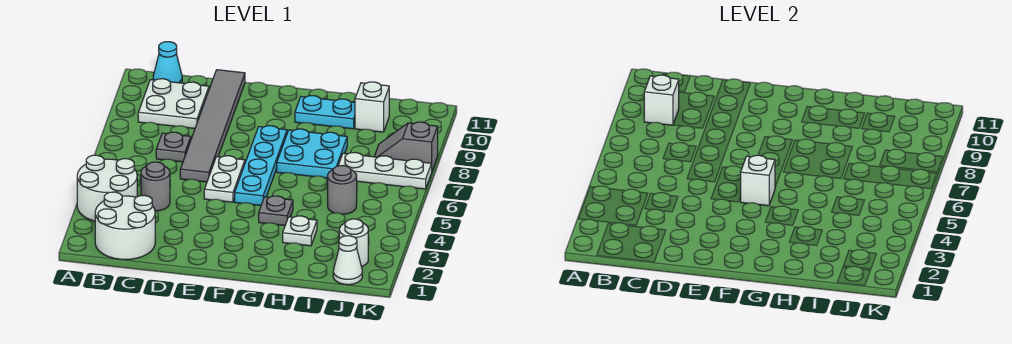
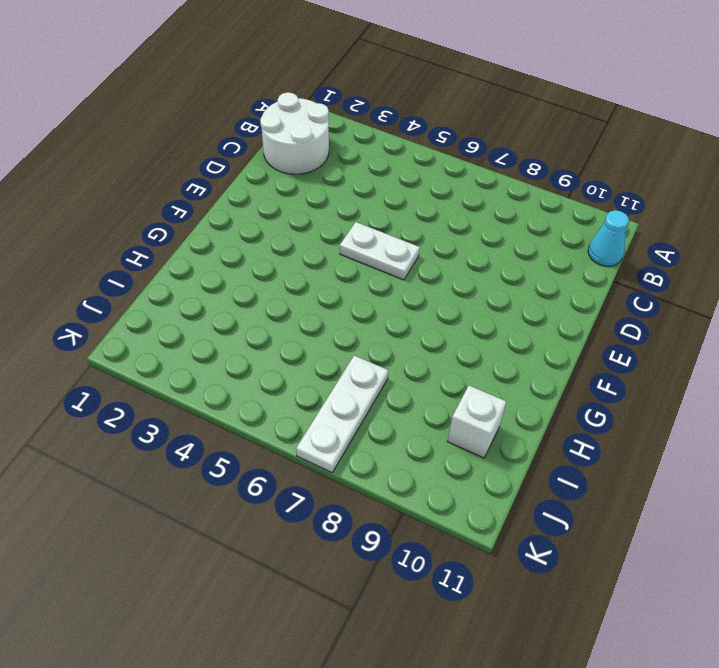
none -> white 2x2 round brick [77,155,137,221]
none -> white 2x2 plate [138,79,209,128]
none -> grey 1x1 round brick [141,162,170,211]

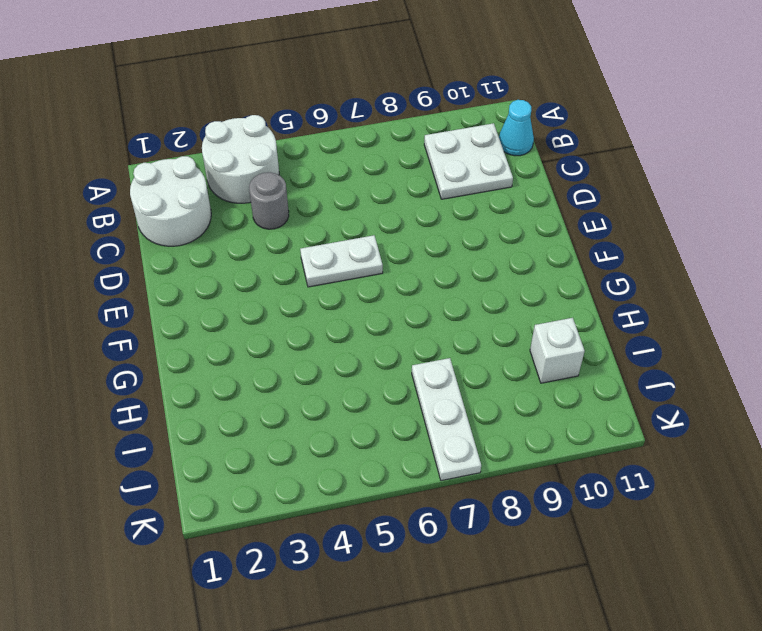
none -> grey 1x1 plate [156,132,191,162]
none -> grey 1x6 tile [180,70,245,182]
none -> cyan 1x4 plate [235,126,287,205]

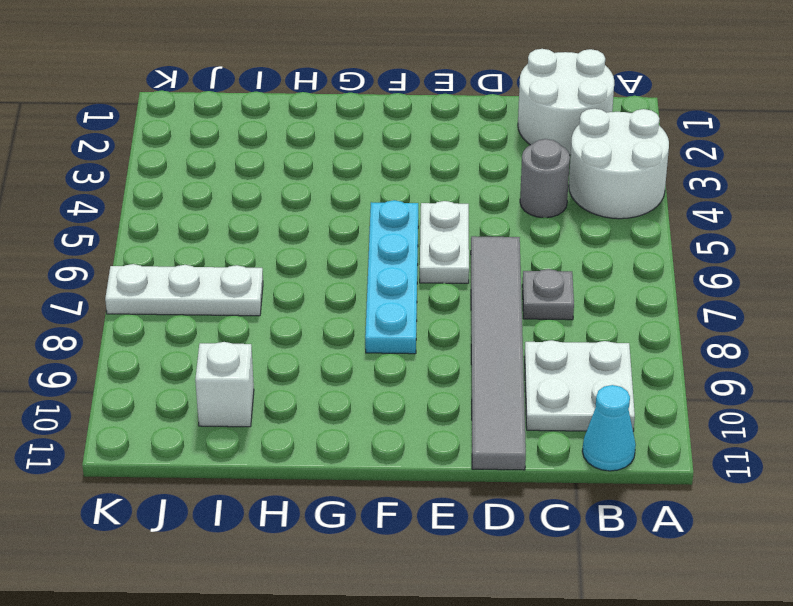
none -> grey 1x1 plate [259,196,293,225]
none -> cyan 2x2 plate [277,129,347,178]
none -> cyan 1x2 plate [295,96,355,129]

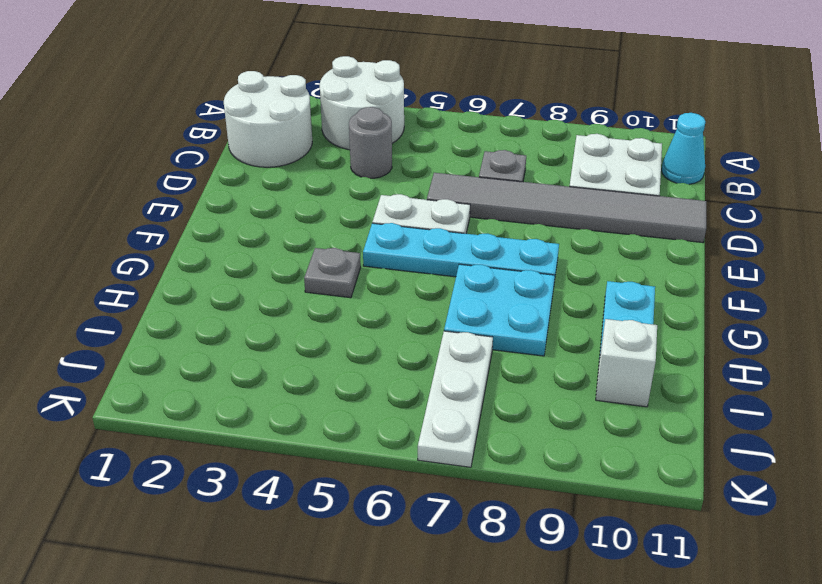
none -> white 1x1 plate [283,216,317,246]
none -> grey 1x1 round brick [328,166,357,214]
none -> white 1x1 cone [333,236,362,285]

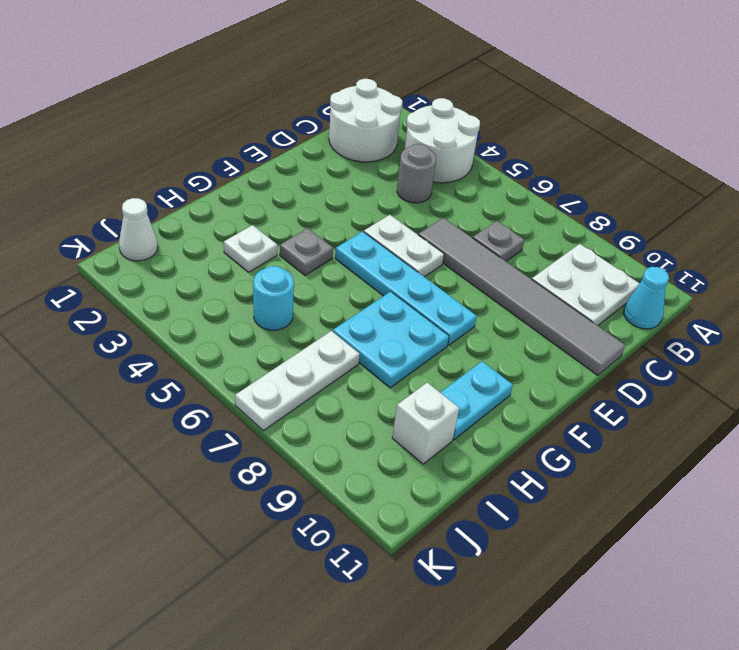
cyan 1x1 round brick [253,266,294,330] -> grey 1x1 round brick [328,166,357,214]
none -> white 1x1 round brick [339,219,368,267]
none -> grey 1x2 slope [374,122,438,170]
none -> white 1x1 brick [644,75,679,125]

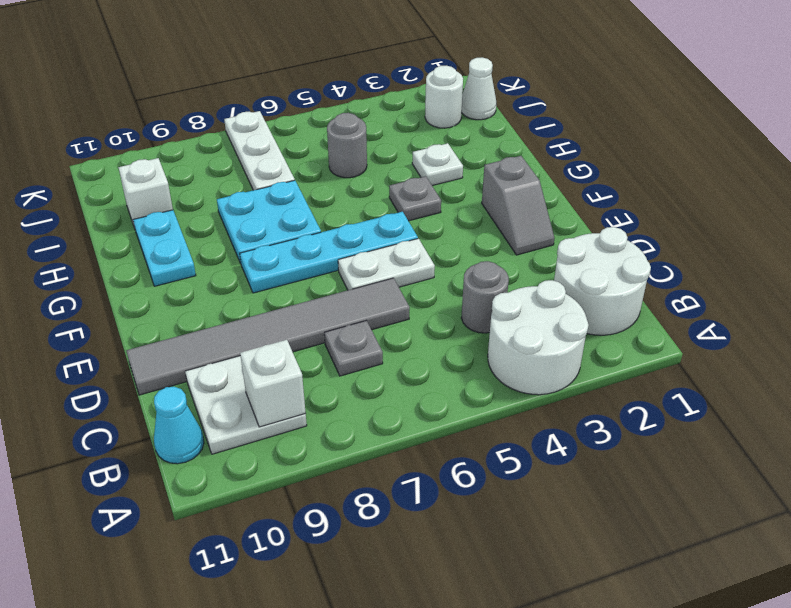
grey 1x2 slope [482,156,554,255] -> grey 1x2 slope moved to [374,122,438,170]
none -> white 1x1 brick [741,155,775,206]

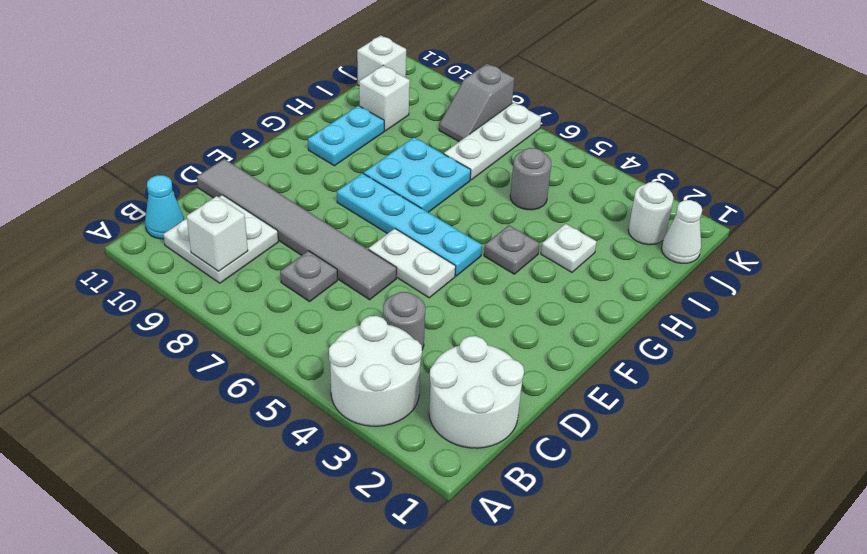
white 1x1 brick [357,35,406,85] -> white 1x1 brick moved to [741,155,775,206]

